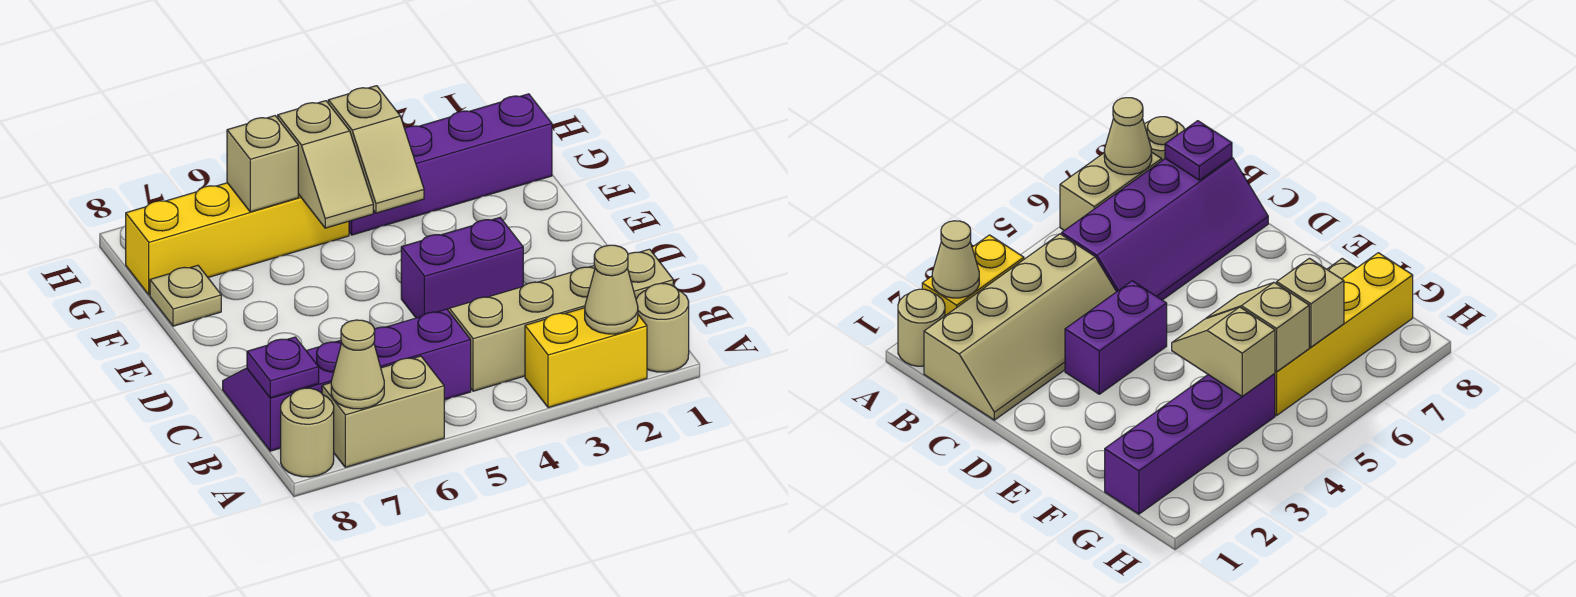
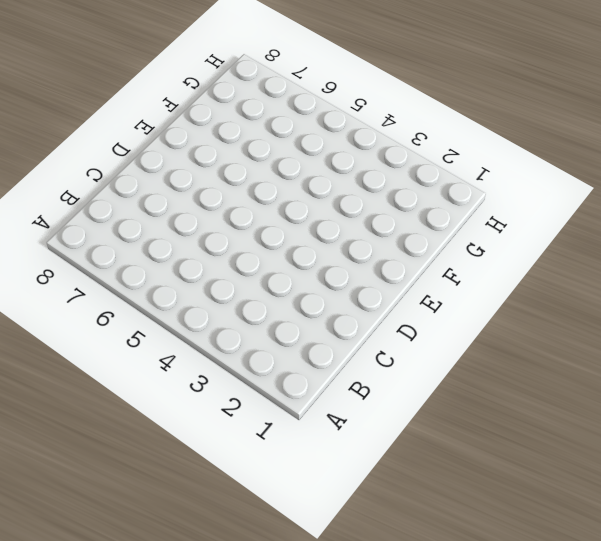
none -> tan 1x1 round brick [636,283,689,372]
none -> yellow 1x2 brick [525,308,647,408]
none -> tan 1x2 brick [322,356,444,467]

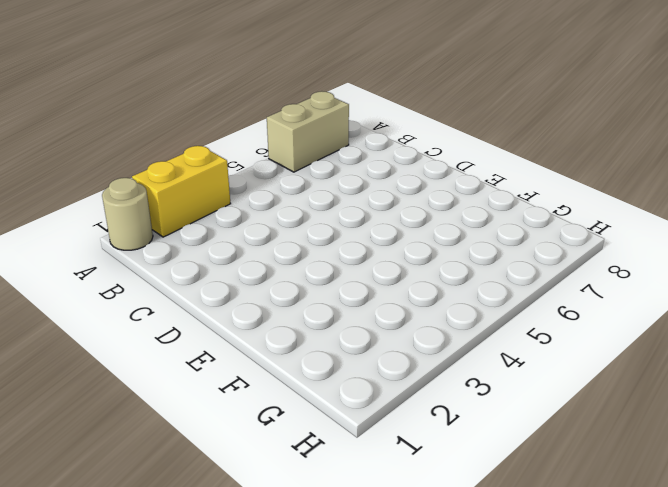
none -> tan 1x1 round brick [281,388,334,477]
none -> tan 2x4 slope [447,249,673,391]
none -> purple 2x4 slope [223,309,471,451]

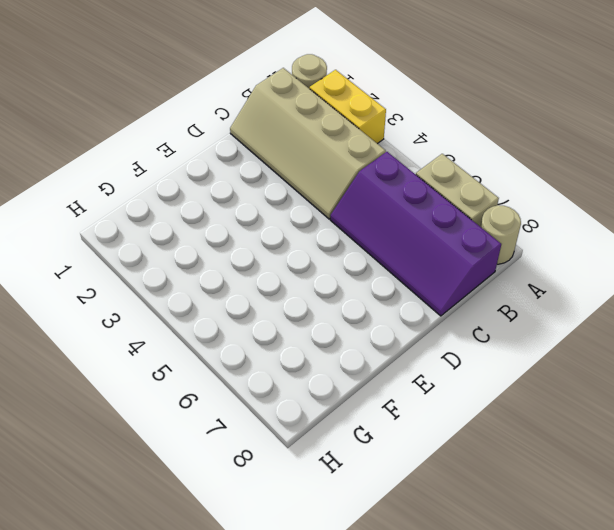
none -> purple 1x2 brick [401,218,523,318]
none -> tan 1x1 plate [150,265,221,326]
none -> purple 1x4 brick [349,94,552,235]

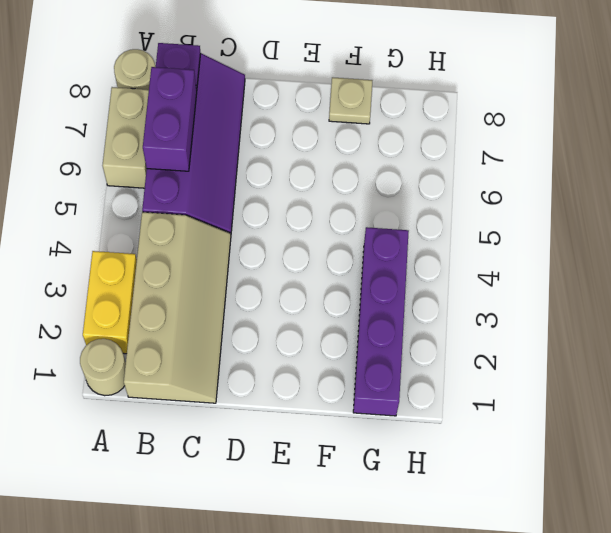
purple 1x2 brick [143,67,197,171] -> purple 1x2 brick moved to [401,218,523,318]
none -> yellow 1x4 brick [126,183,349,295]
none -> tan 1x1 cone [585,245,638,334]
none -> tan 1x1 cone [331,320,384,409]

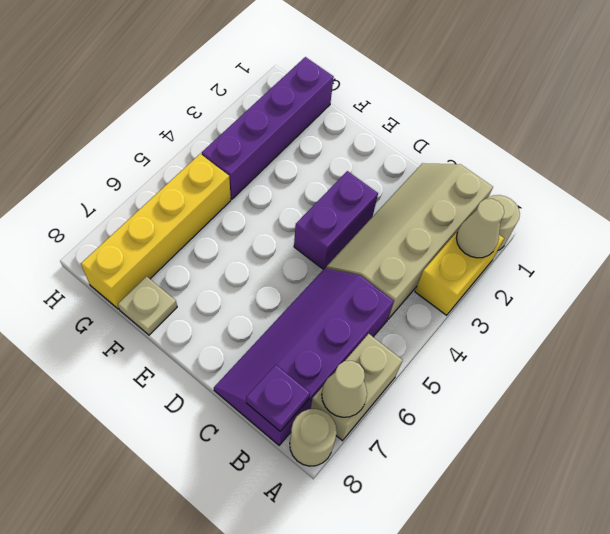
none -> tan 1x2 slope [328,86,424,213]
none -> tan 1x2 slope [278,101,373,228]
none -> tan 1x1 brick [227,116,298,212]

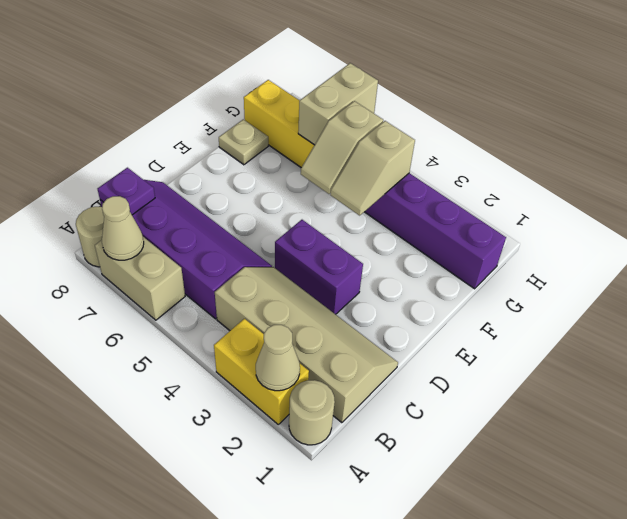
tan 1x2 brick [298,63,378,145] -> tan 1x1 brick [227,116,298,212]

